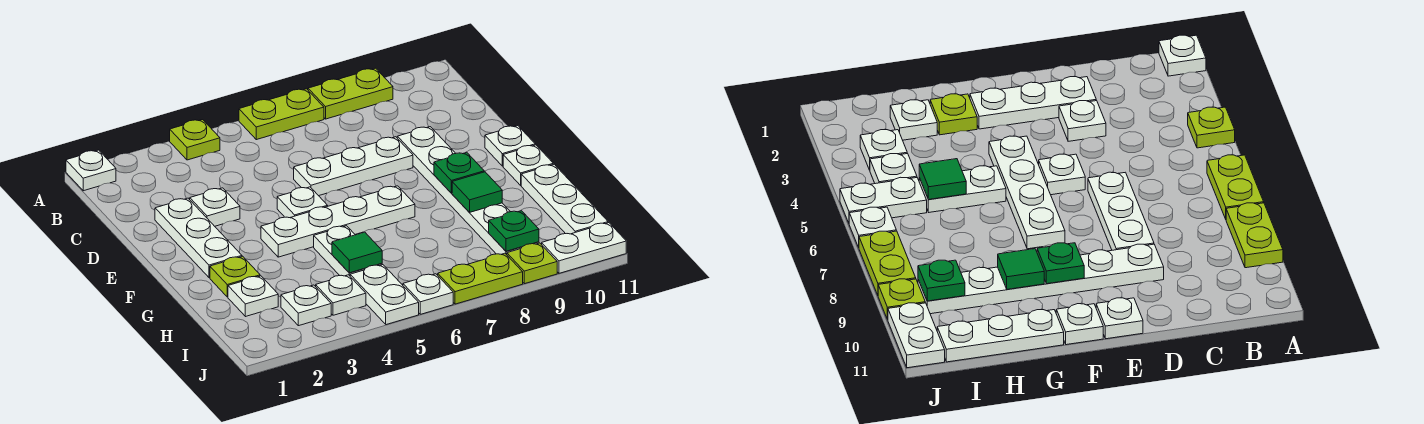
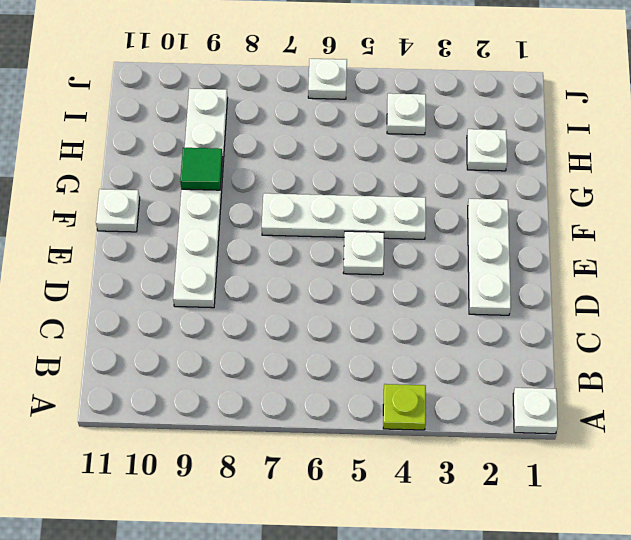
none -> lime 1x2 plate [239,89,324,140]
none -> lime 1x2 plate [308,68,393,119]
none -> white 1x1 plate [190,188,240,226]

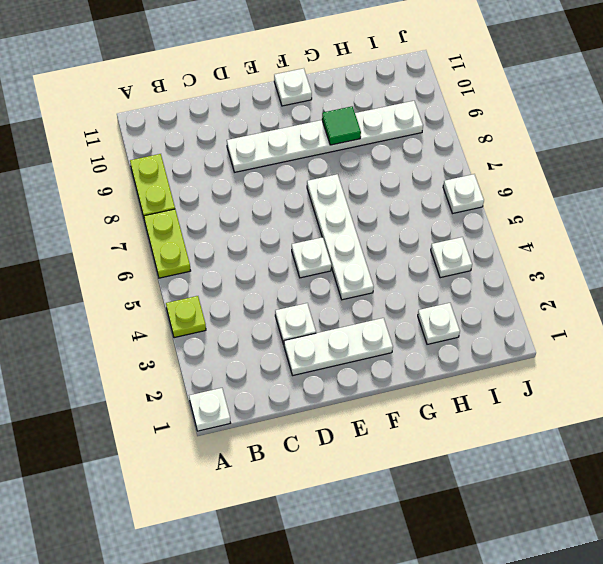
none -> white 1x3 plate [294,137,413,196]
none -> white 1x1 plate [485,126,535,166]
none -> lime 1x1 plate [210,256,260,297]

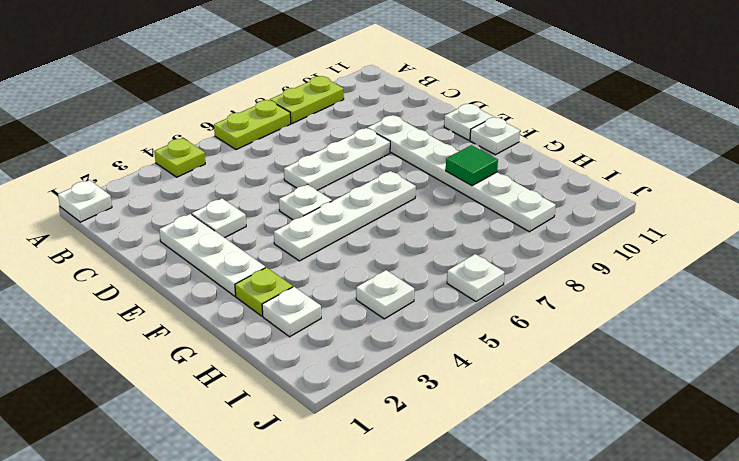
none -> white 1x2 plate [314,226,382,276]
none -> white 1x3 plate [521,164,608,234]
none -> white 1x1 plate [281,285,331,326]

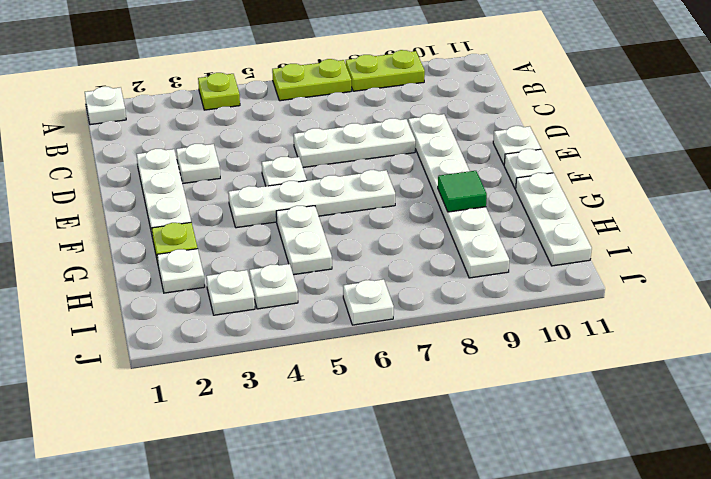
none -> white 1x2 plate [350,265,419,325]
none -> lime 1x2 plate [438,253,523,304]
none -> lime 1x1 plate [507,243,557,284]

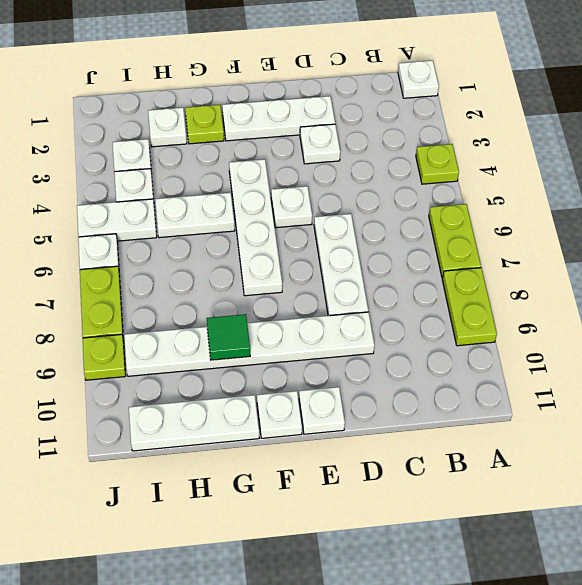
none -> white 1x2 plate [542,223,626,273]
none -> green 1x1 plate [434,152,484,193]
none -> green 1x1 tile [332,232,382,273]

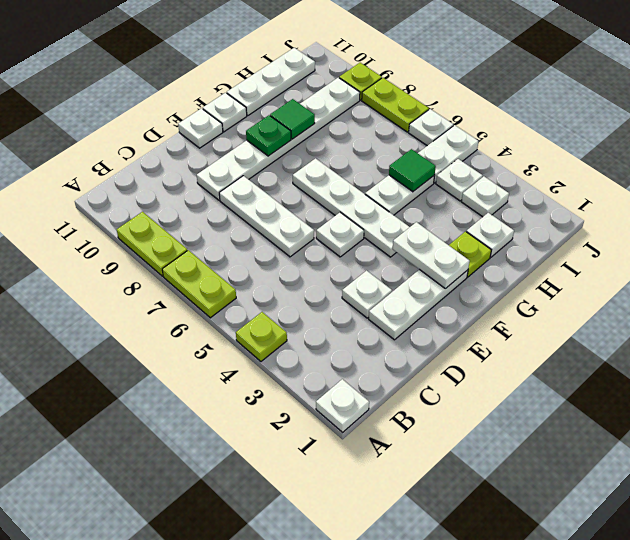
white 1x2 plate [393,222,470,289] -> white 1x2 plate moved to [542,223,626,273]
none -> green 1x1 plate [489,211,539,251]

